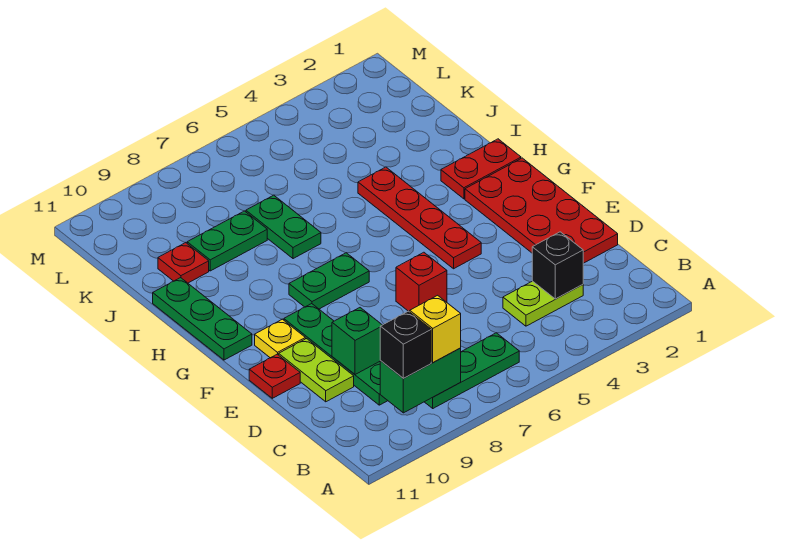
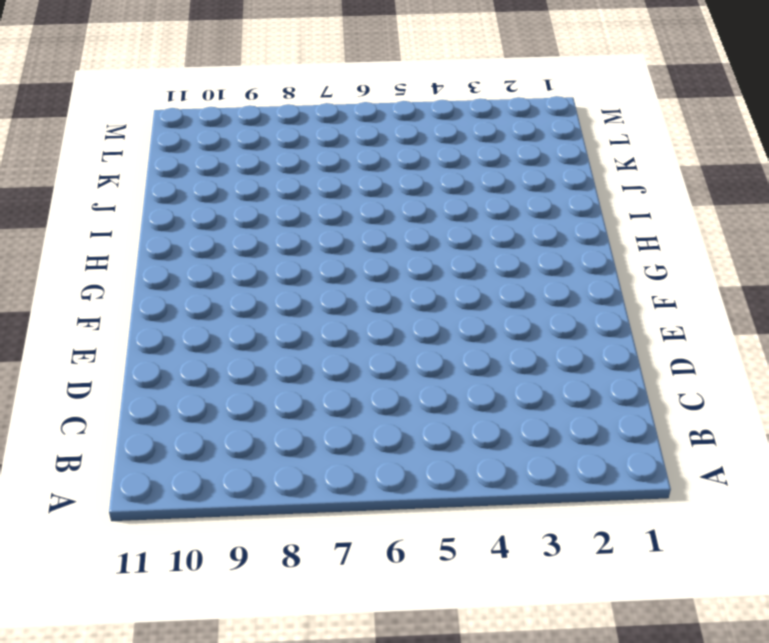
none -> green 1x3 plate [425,333,519,408]
none -> lime 1x2 plate [503,281,583,326]
none -> green 1x4 plate [284,304,388,405]

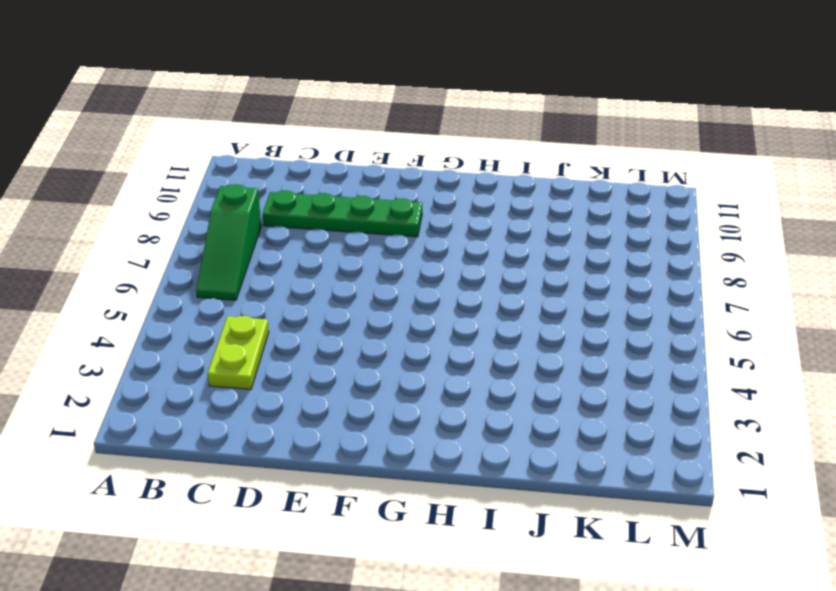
green 1x3 slope [196,184,261,300] -> green 1x3 plate [425,333,519,408]
none -> red 2x4 plate [465,158,618,263]
none -> lime 1x2 plate [279,339,354,402]
none -> red 1x1 brick [396,252,447,312]

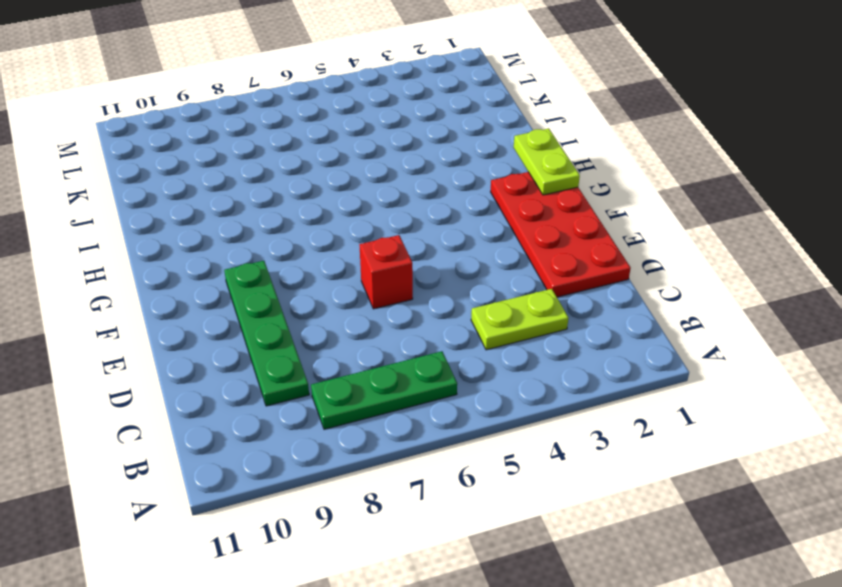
lime 1x2 plate [514,128,580,195] -> lime 1x2 plate moved to [279,339,354,402]
none -> red 1x1 plate [249,354,300,398]
none -> red 1x4 plate [358,167,481,269]
none -> yellow 1x1 plate [255,319,305,358]

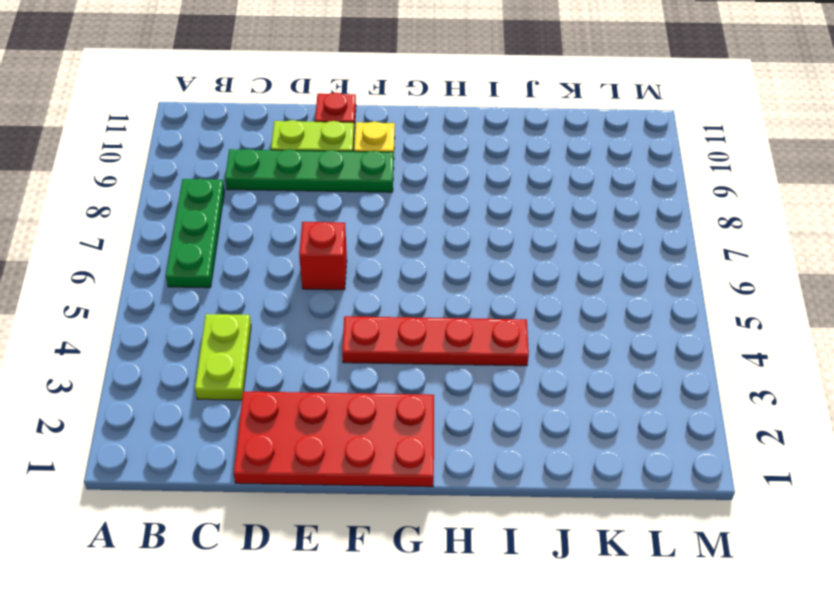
none -> green 1x2 plate [289,253,369,309]
none -> green 1x3 plate [153,278,252,360]
none -> red 1x2 plate [441,139,521,199]

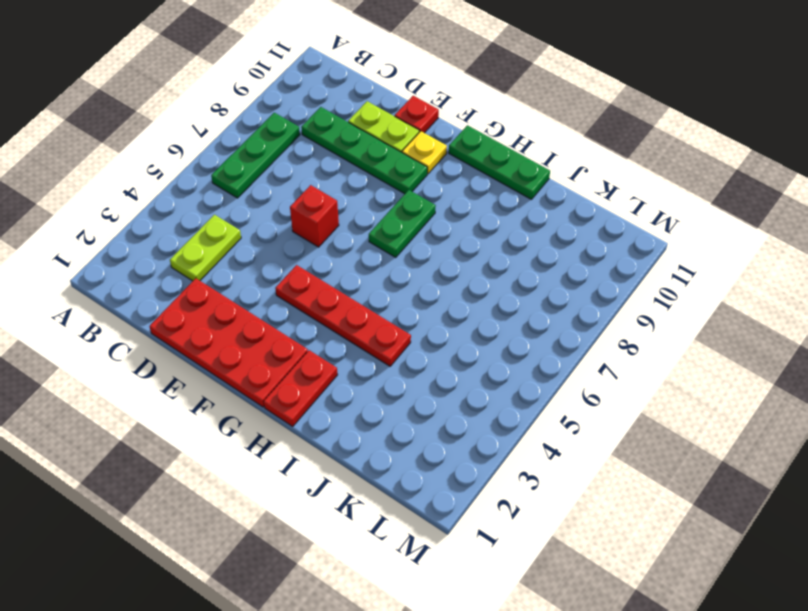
none -> green 1x2 plate [246,195,321,259]
none -> green 1x2 plate [187,211,267,271]
none -> red 1x1 plate [158,243,209,283]

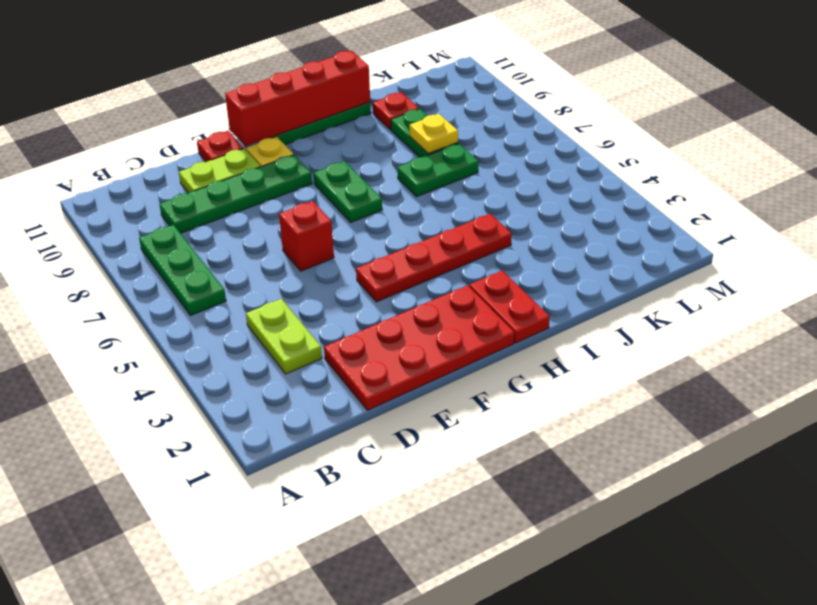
red 1x4 brick [225,51,370,146] -> none
yellow 1x1 plate [409,114,458,153] -> none
none -> green 1x2 brick [380,348,461,413]
none -> black 1x1 brick [532,232,583,299]
none -> green 1x1 brick [332,308,382,375]

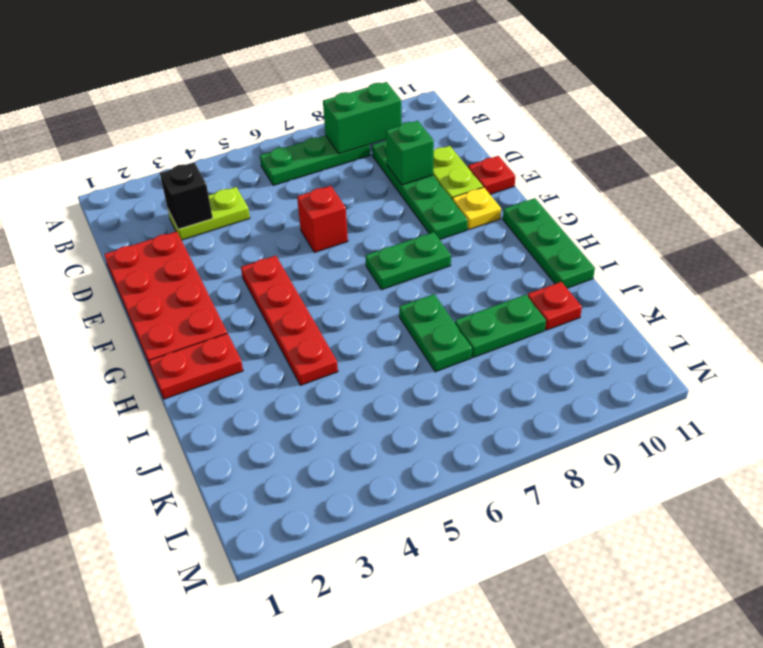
none -> yellow 1x1 brick [410,295,461,363]
none -> black 1x1 brick [380,311,431,379]

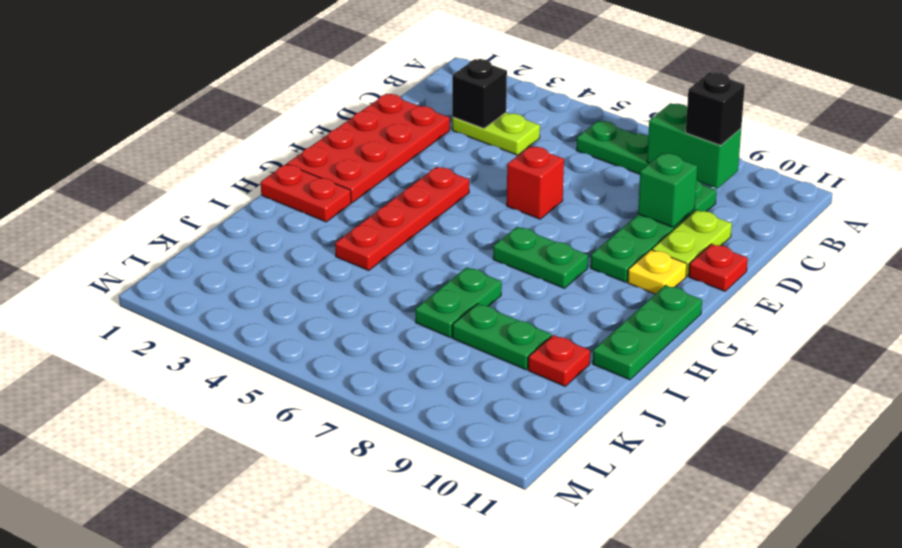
none -> yellow 1x1 brick [410,295,461,363]

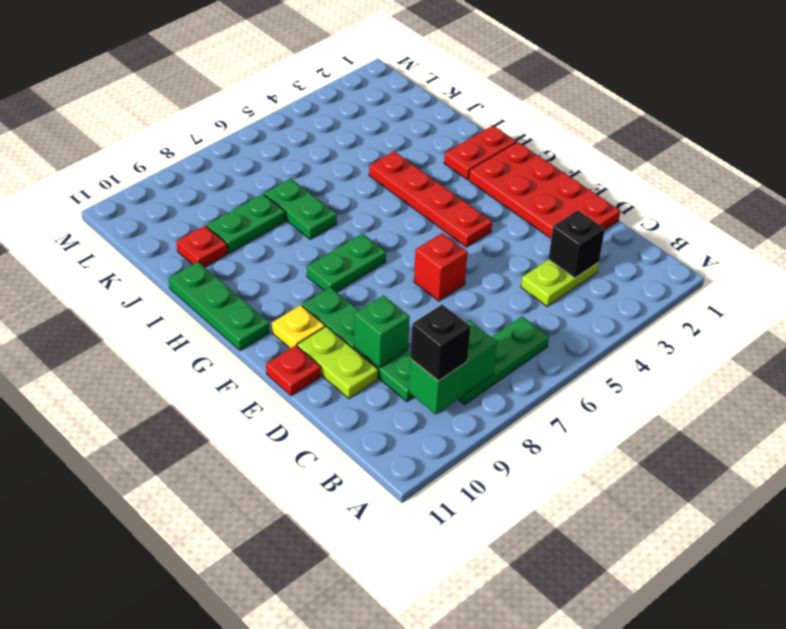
none -> yellow 1x1 brick [410,295,461,363]

